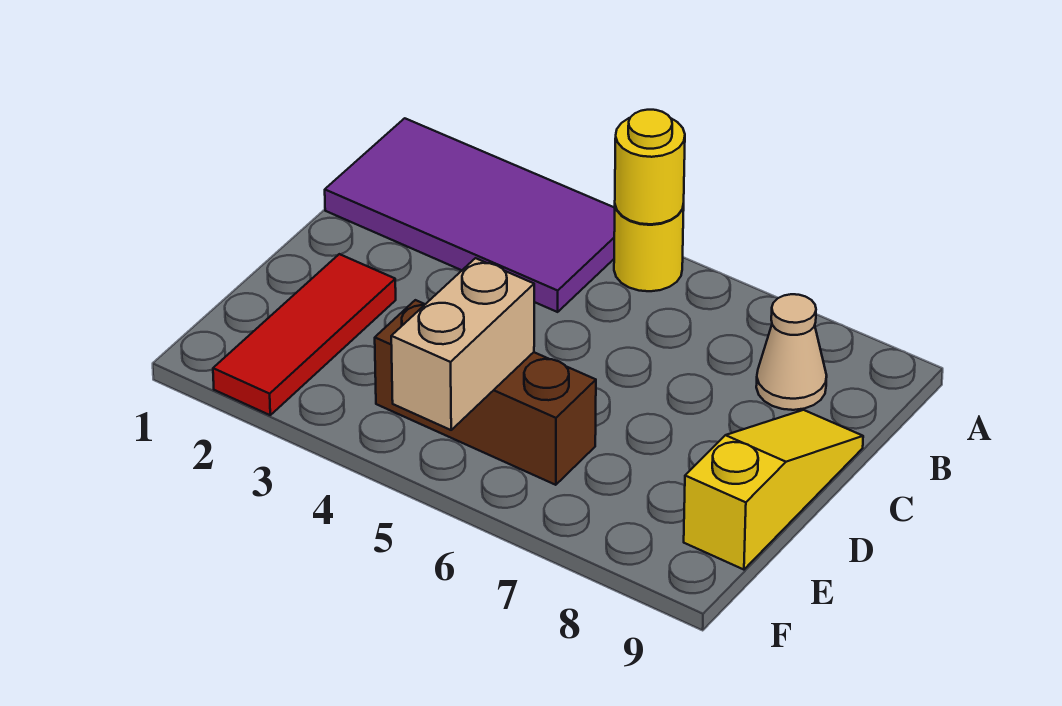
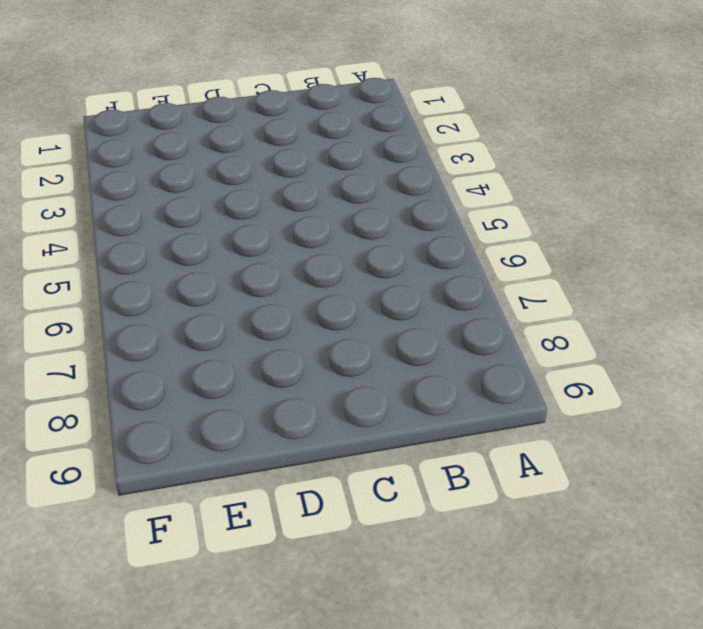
none -> purple 2x4 tile [325,118,615,312]
none -> yellow 1x1 round brick [614,204,684,291]

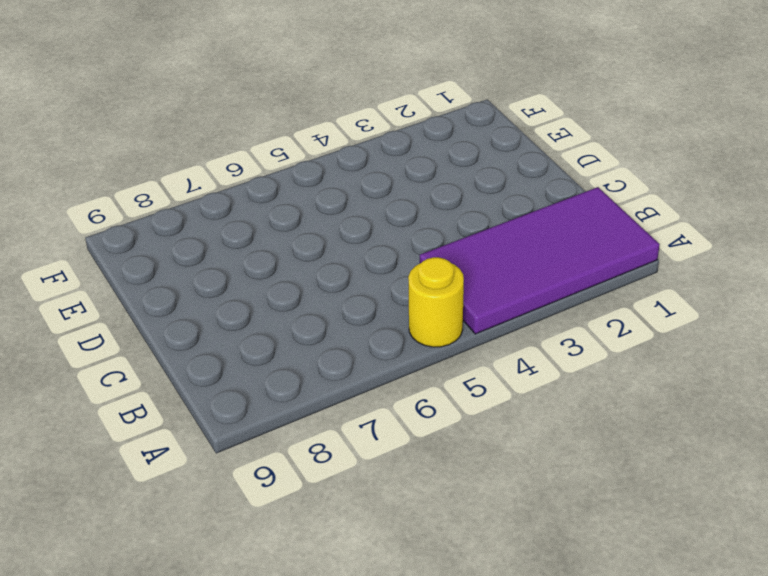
none -> tan 1x1 cone [756,294,827,410]
none -> yellow 1x3 slope [684,410,863,570]

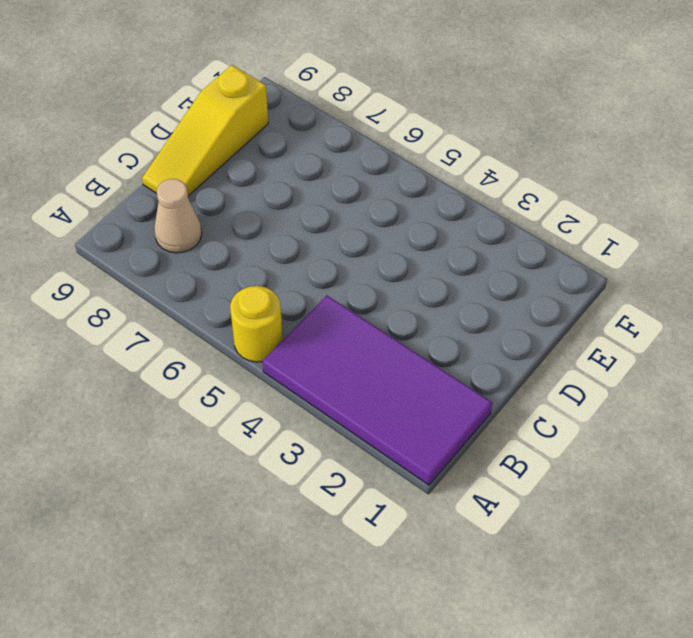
none -> red 1x3 tile [213,254,396,415]
none -> brown 1x3 brick [375,300,596,485]

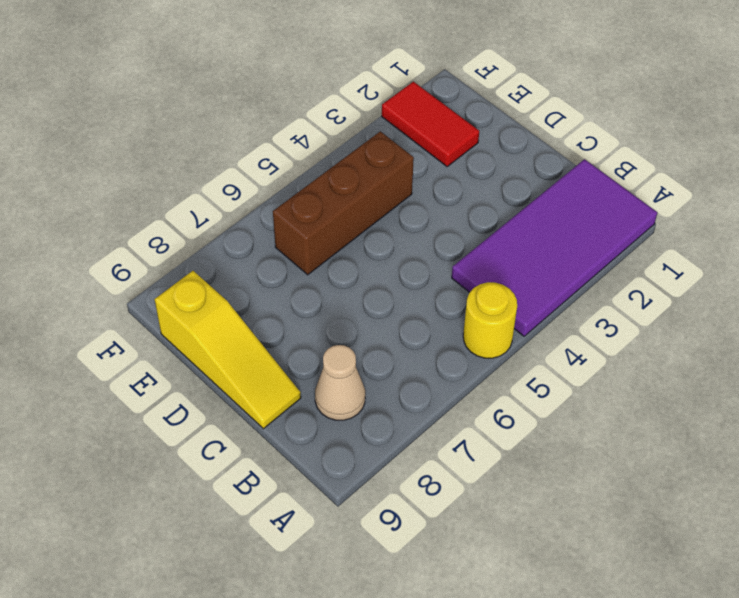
red 1x2 tile [382,82,479,167] -> red 1x3 tile [213,254,396,415]
none -> yellow 1x1 round brick [615,110,685,224]
none -> tan 1x2 brick [391,258,534,430]

